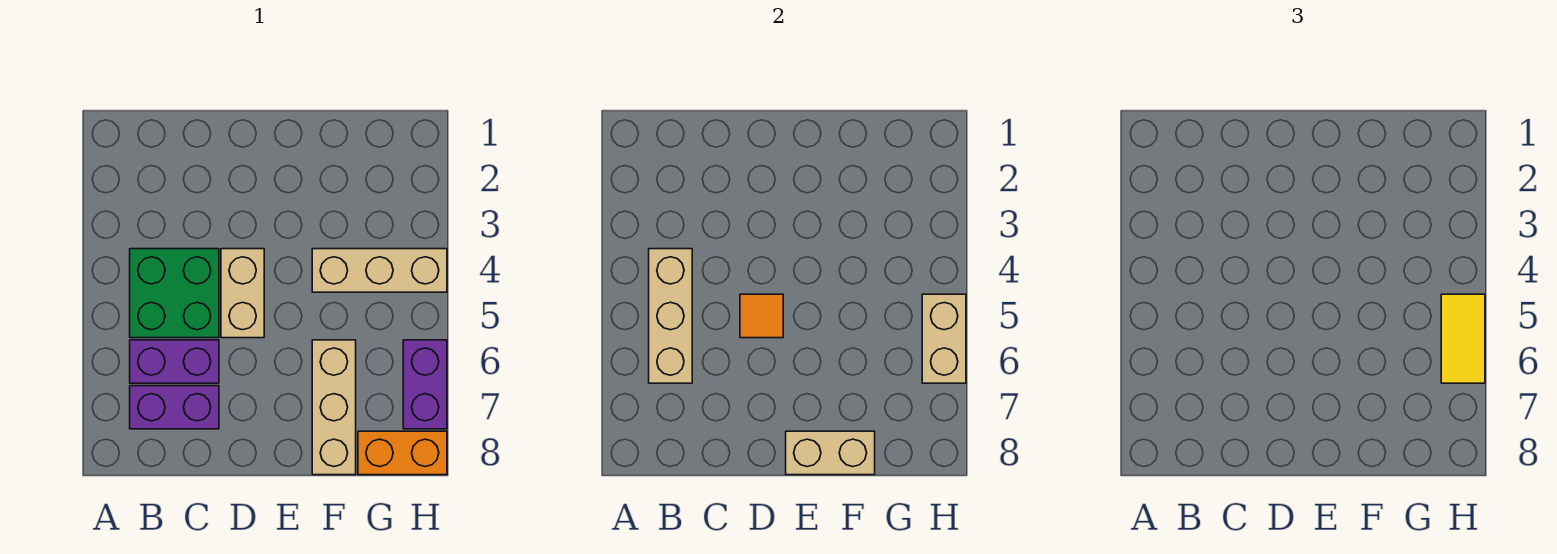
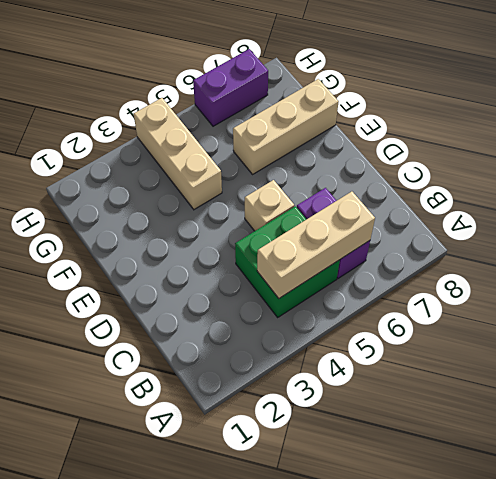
tan 1x1 brick [245,180,294,231] -> tan 1x2 brick [221,249,264,338]
none -> purple 1x2 brick [130,386,219,429]
none -> orange 1x2 brick [358,431,447,475]
none -> orange 1x1 tile [740,294,783,338]

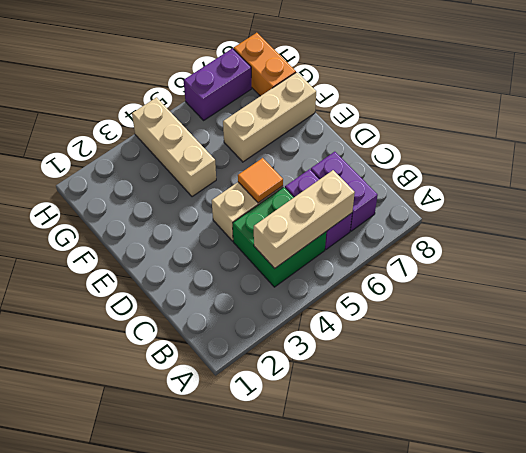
none -> tan 1x2 brick [786,431,875,475]
none -> tan 1x2 brick [922,294,966,383]
none -> yellow 1x2 tile [1441,294,1485,383]

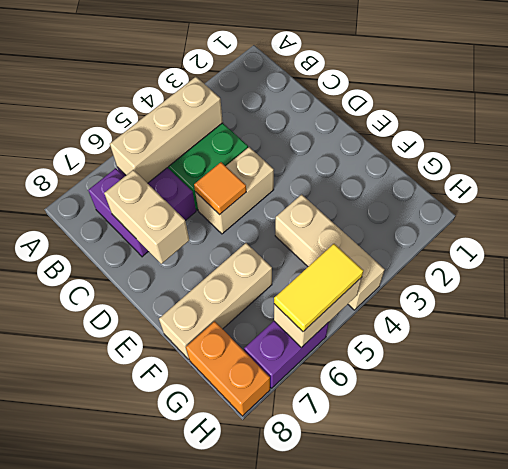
tan 1x2 brick [104,170,189,264] -> tan 1x2 brick moved to [786,431,875,475]

